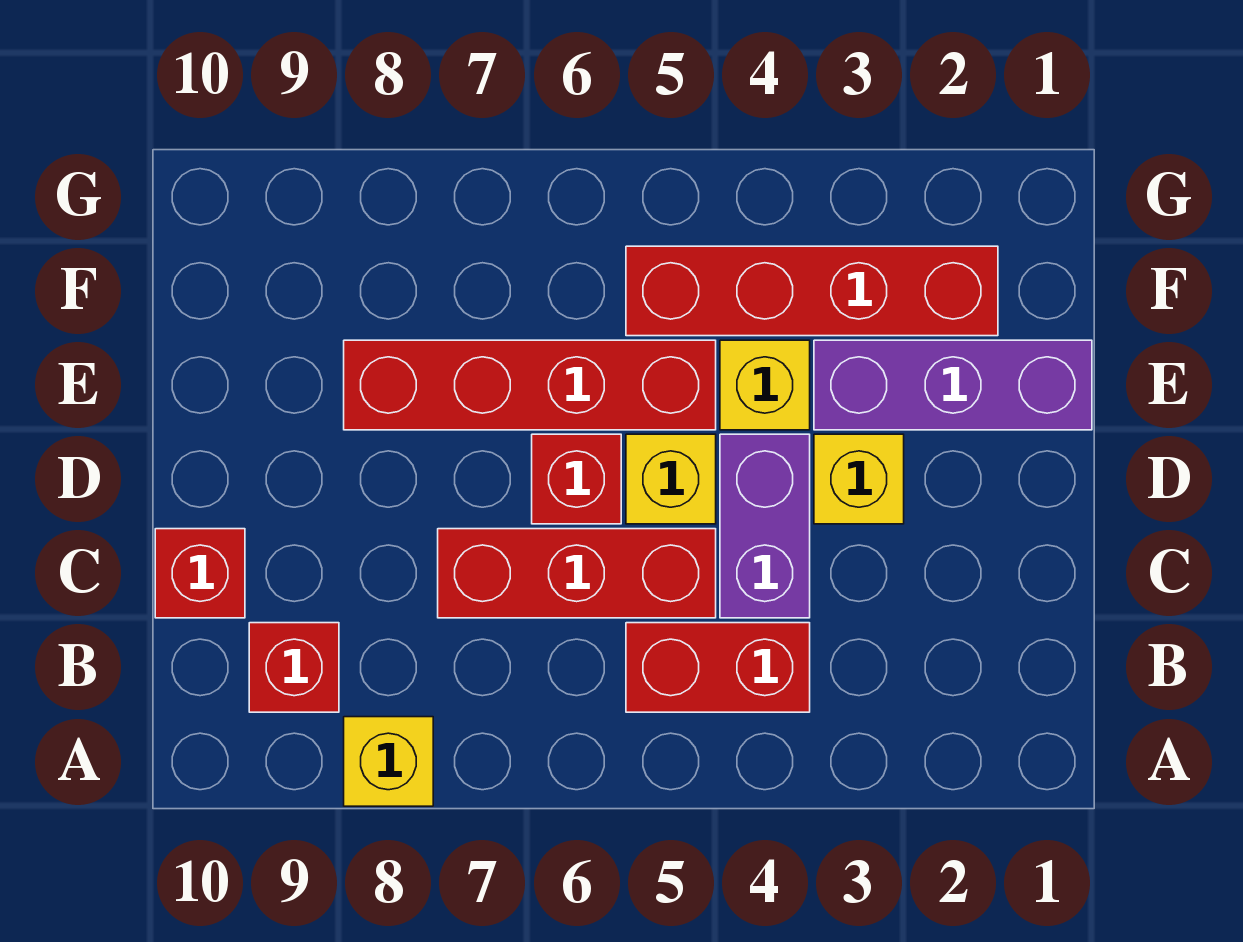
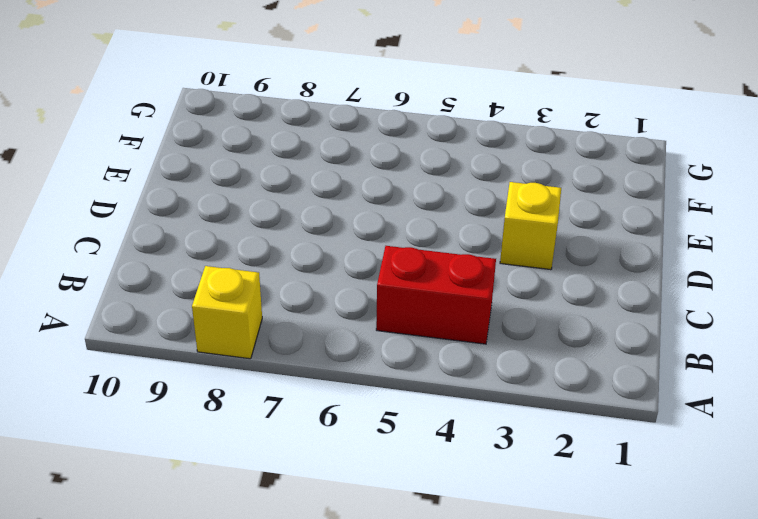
none -> red 1x1 brick [249,623,339,712]
none -> purple 1x2 brick [720,434,810,618]
none -> red 1x3 brick [438,529,716,618]

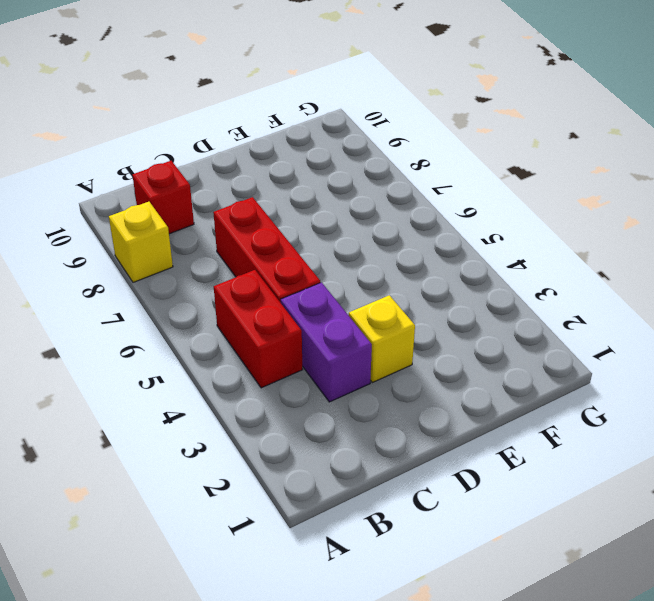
purple 1x2 brick [281,282,372,402] -> purple 1x2 brick turned to [720,434,810,618]
none -> red 1x1 brick [155,529,245,618]
none -> yellow 1x1 brick [626,434,716,524]
none -> red 1x1 brick [532,434,621,524]

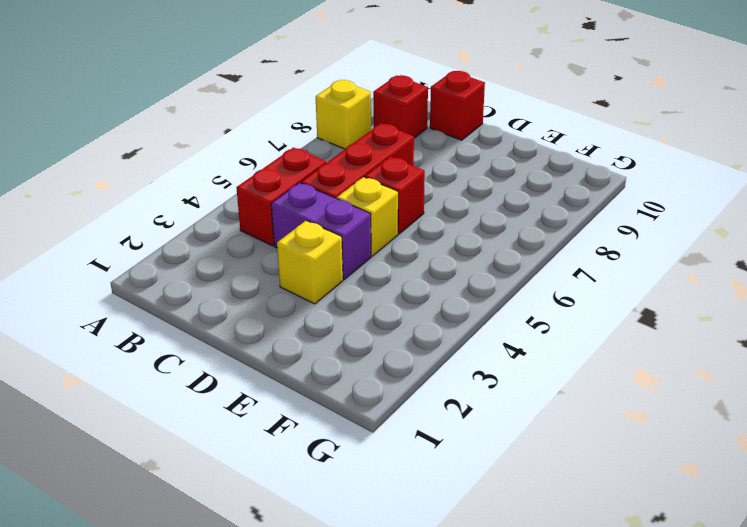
none -> purple 1x3 brick [814,340,1092,430]
none -> yellow 1x1 brick [720,340,810,430]
none -> red 1x4 brick [344,340,716,430]

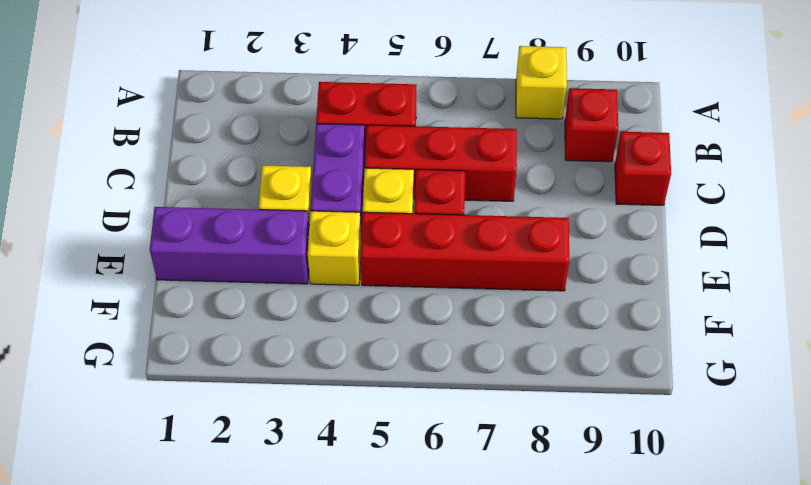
none -> red 1x4 brick [626,246,998,336]

